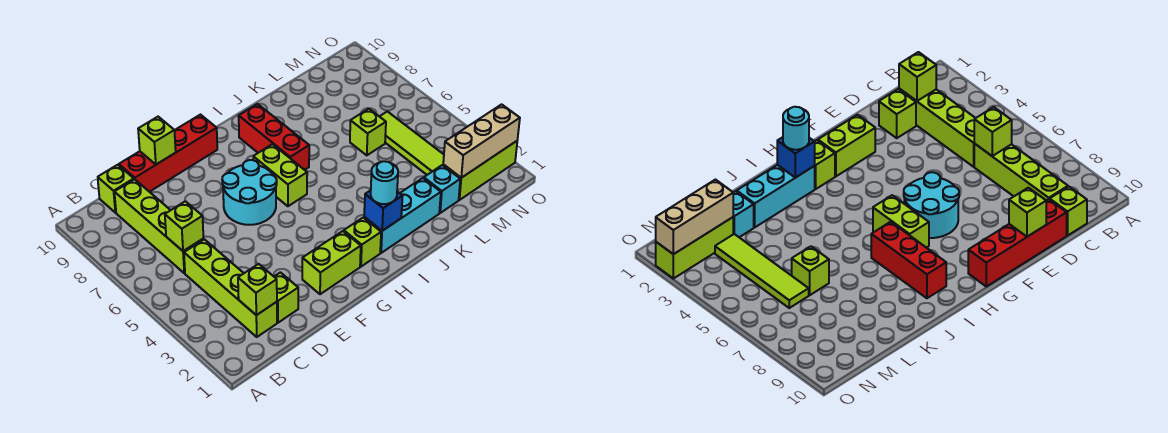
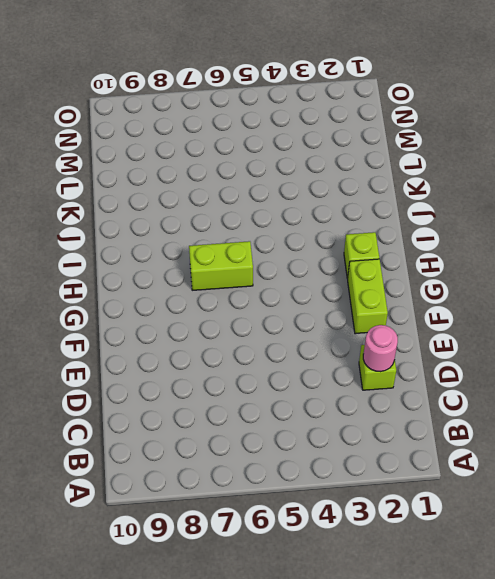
pink 1x1 round brick [363,325,398,372] -> none
none -> lime 1x4 brick [184,239,277,337]
none -> lime 1x4 brick [114,179,204,273]
none -> lime 1x1 brick [98,165,134,213]

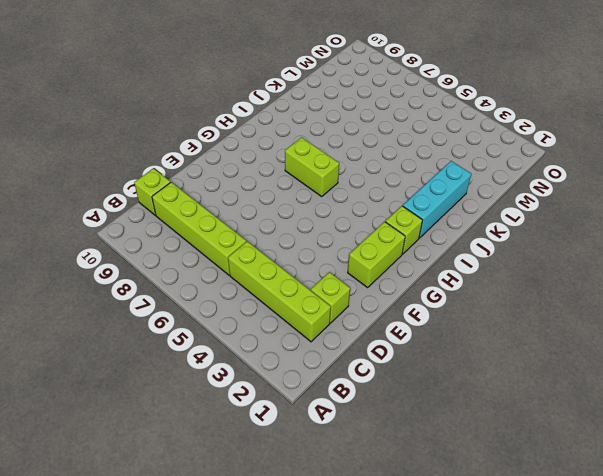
none -> red 1x4 brick [119,115,217,192]
none -> cyan 2x2 round brick [222,160,277,225]
none -> red 1x3 brick [239,104,309,170]

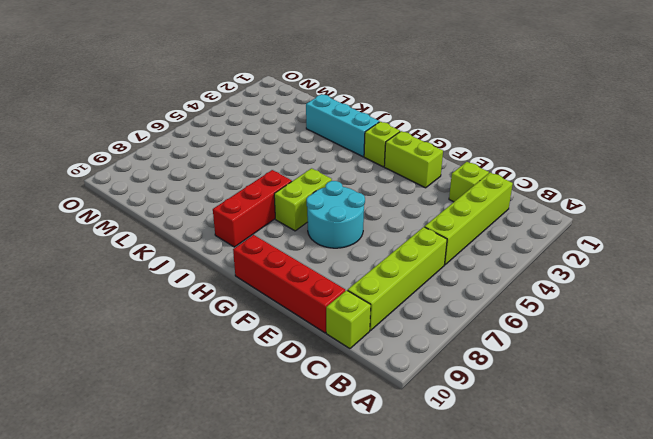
none -> cyan 1x1 brick [424,165,460,213]
none -> lime 1x1 brick [350,109,386,155]
none -> lime 1x3 brick [443,141,517,200]

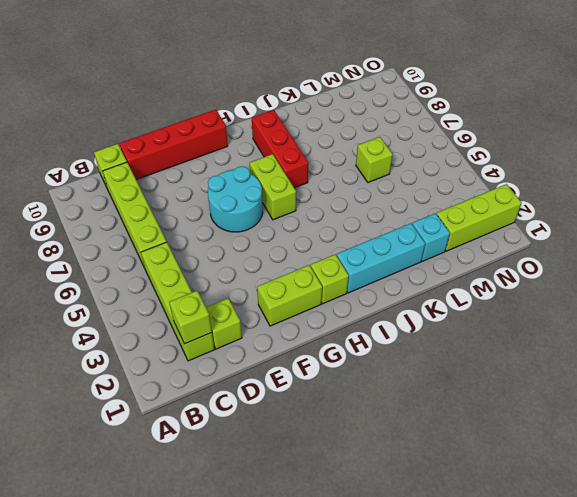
none -> lime 1x4 tile [379,111,444,175]
none -> lime 1x1 brick [165,201,203,251]
none -> lime 1x1 brick [138,117,176,164]

